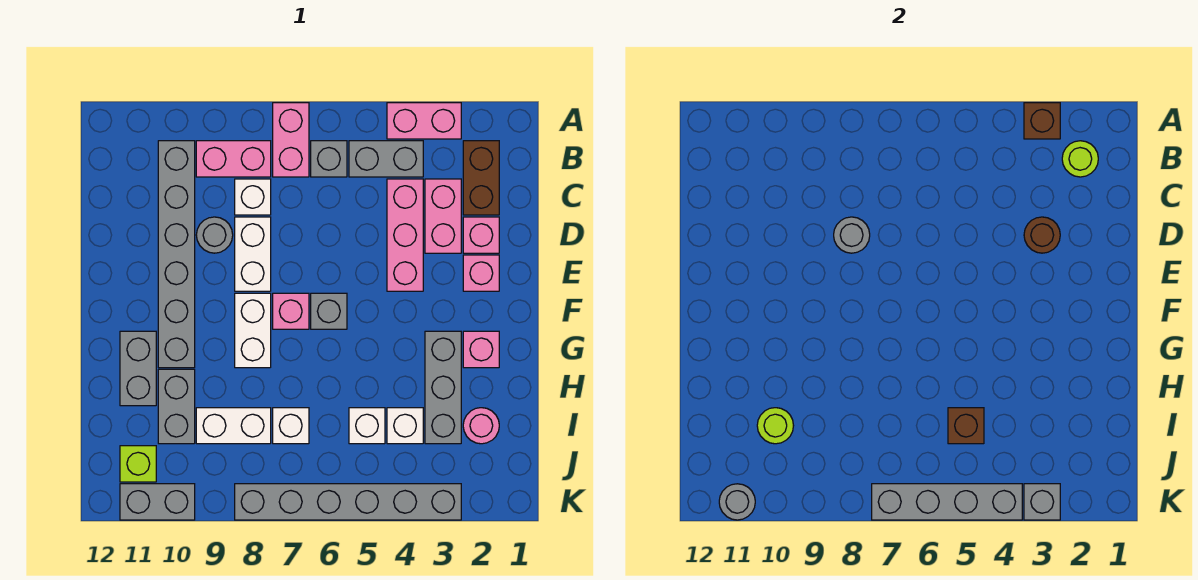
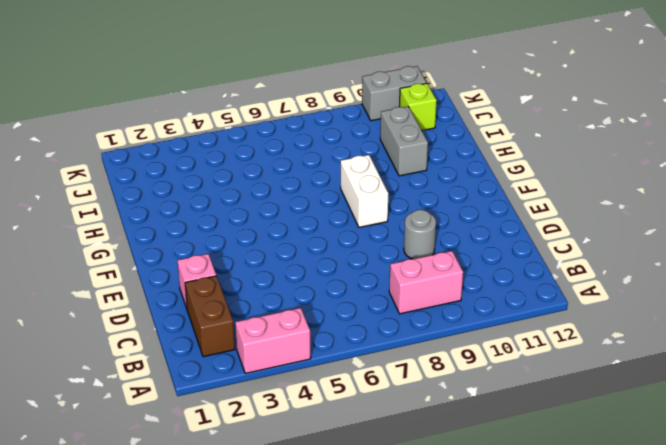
none -> pink 1x2 brick [273,103,309,177]
none -> grey 1x2 brick [349,141,423,177]
none -> grey 1x1 brick [311,141,347,177]
none -> grey 1x6 brick [158,141,195,368]

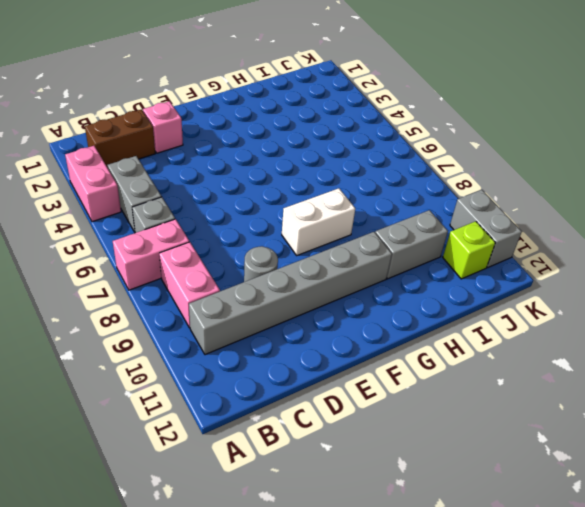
none -> pink 1x2 brick [425,179,461,253]
none -> pink 1x3 brick [387,179,423,291]
none -> white 1x1 brick [235,179,271,215]
none -> white 1x2 brick [235,217,271,291]

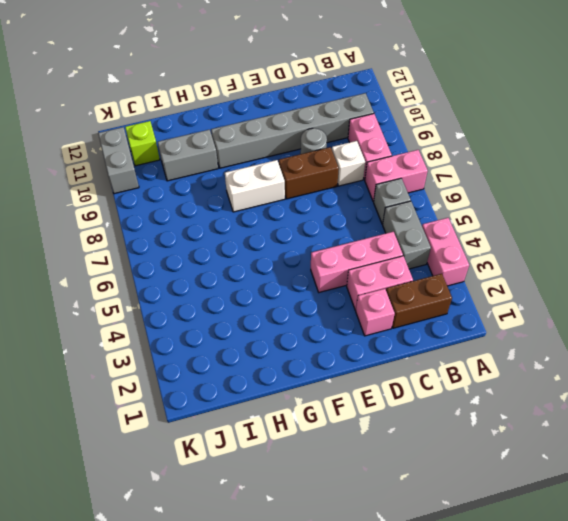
brown 1x2 brick [279,147,339,199] -> white 1x2 brick [235,217,271,291]
none -> pink 1x1 brick [463,255,499,291]
none -> grey 1x1 brick [311,293,347,329]
none -> pink 1x1 brick [273,293,309,329]
none -> pink 1x1 brick [463,331,499,368]

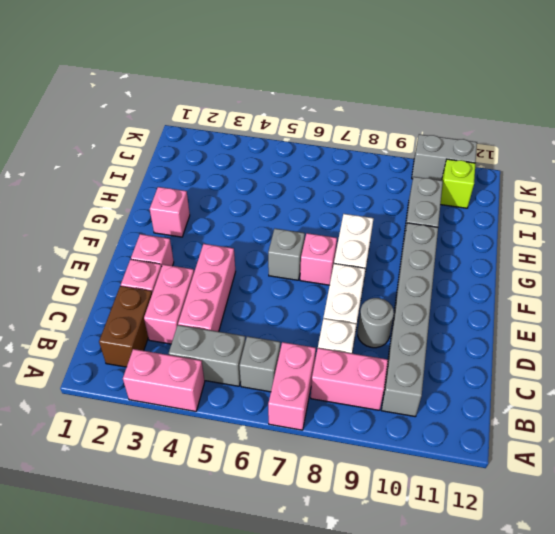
none -> grey 1x3 brick [425,331,461,444]
none -> grey 1x2 brick [120,331,156,406]
none -> pink 1x1 round brick [463,408,499,444]
none -> white 1x1 brick [387,408,423,444]

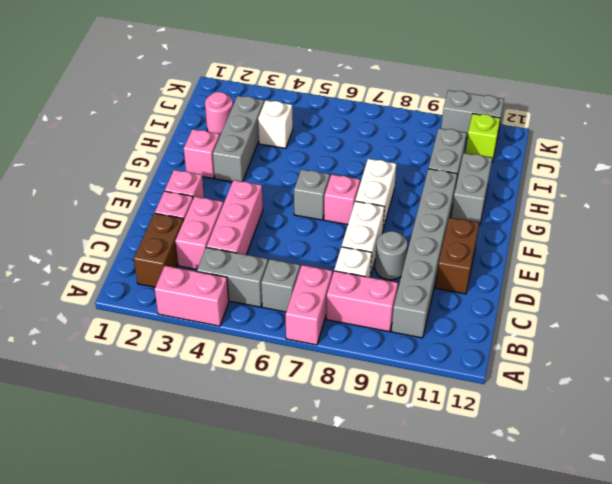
brown 1x2 brick [436,218,479,294] -> none
none -> white 1x1 brick [349,408,385,444]
none -> white 1x1 brick [273,408,309,444]
none -> white 1x2 brick [196,408,271,444]
none -> grey 1x6 brick [235,484,461,520]

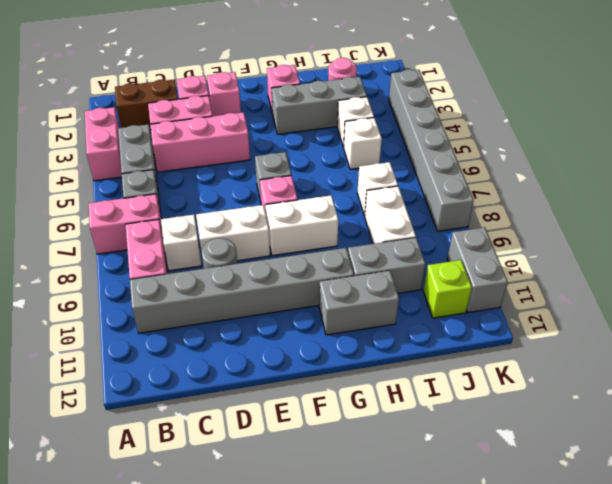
none -> brown 1x1 brick [1024,103,1060,139]
none -> lime 1x1 round brick [1062,141,1098,177]
none -> brown 1x1 round brick [1024,217,1060,253]
none -> grey 1x1 round brick [834,217,870,253]

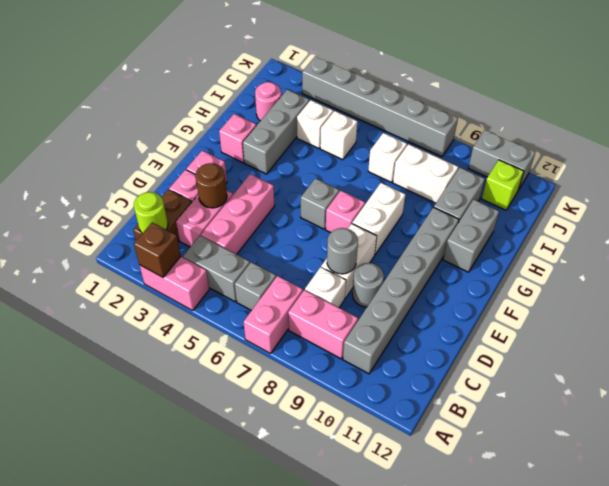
none -> brown 1x1 brick [948,408,984,444]
none -> lime 1x1 round brick [757,408,794,444]
none -> grey 1x1 brick [1024,484,1060,520]
none -> grey 1x4 brick [872,484,1022,520]

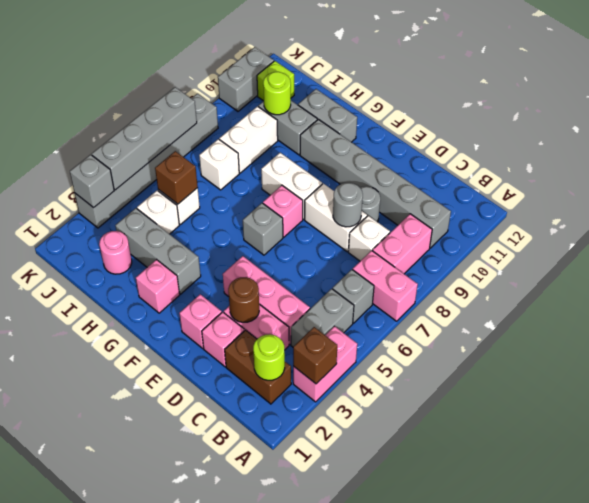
none -> grey 1x1 round brick [719,484,755,520]

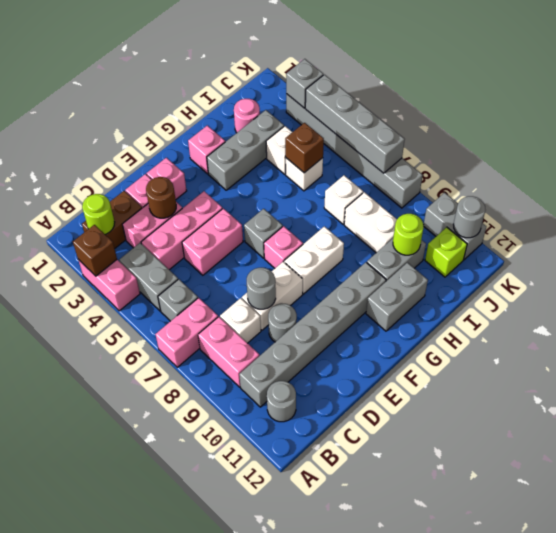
grey 1x1 round brick [267,381,296,422] -> none
pink 1x2 brick [182,208,243,275] -> none

